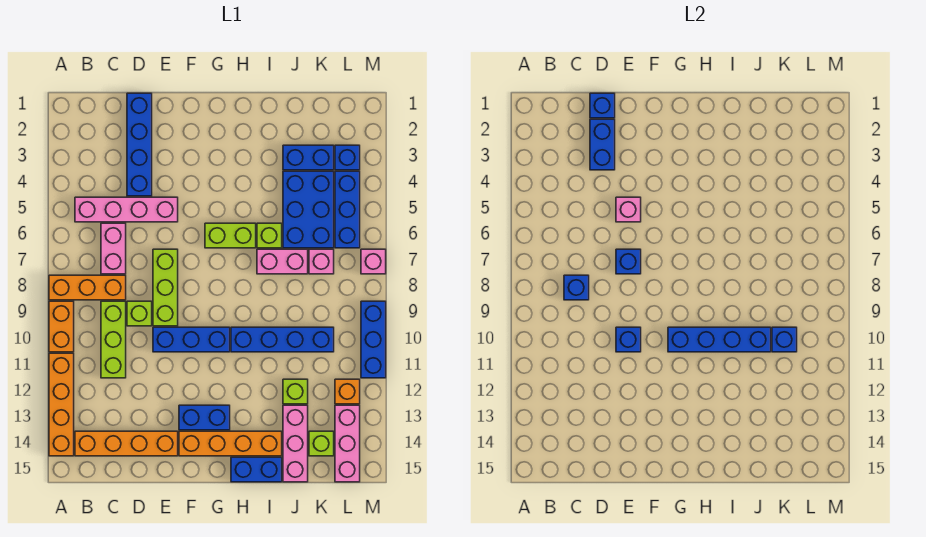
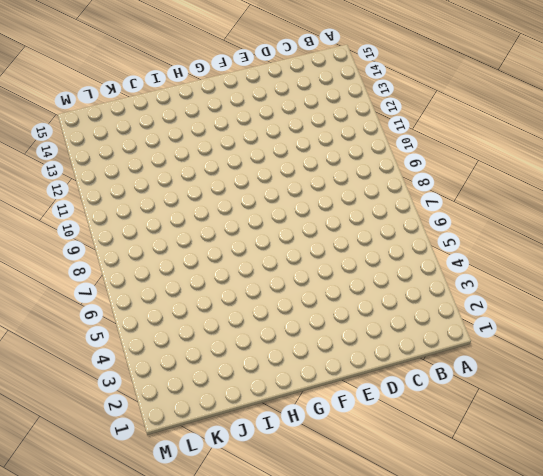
none -> orange 1x3 brick [49,275,126,300]
none -> orange 1x2 brick [49,301,74,352]
none -> orange 1x4 brick [49,353,74,456]
none -> pink 1x4 brick [75,197,178,222]

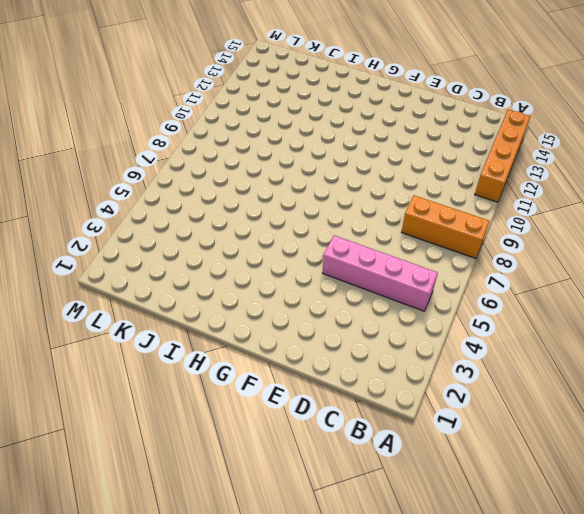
none -> orange 1x2 brick [49,301,74,352]
none -> orange 1x4 brick [75,431,178,456]
none -> pink 1x2 brick [101,223,126,274]
none -> lime 1x3 brick [101,301,126,378]

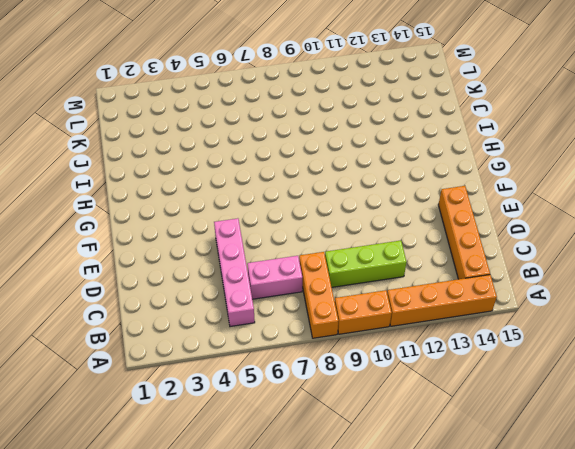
none -> blue 1x4 brick [127,93,152,196]
none -> lime 1x1 brick [127,301,152,326]
none -> lime 1x3 brick [153,249,178,326]
none -> blue 1x3 brick [153,327,230,352]

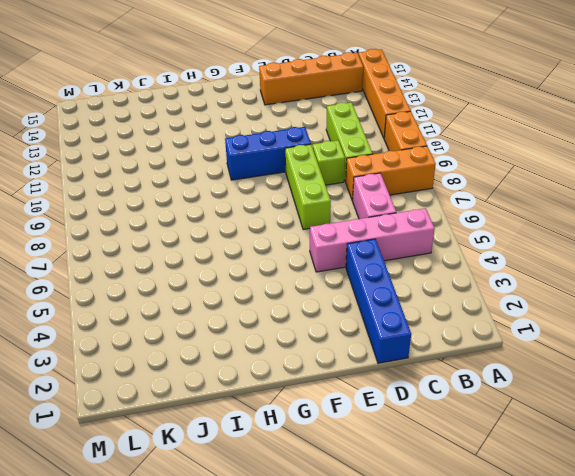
none -> blue 1x2 brick [179,405,230,430]
none -> orange 1x4 brick [179,431,282,456]
none -> lime 1x2 brick [205,223,256,248]
none -> blue 1x4 brick [231,327,334,352]

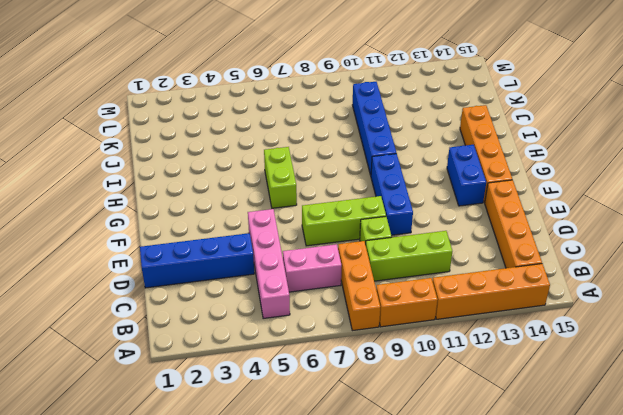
none -> blue 1x2 brick [231,457,282,482]
none -> lime 1x1 brick [257,223,282,248]
none -> pink 1x2 brick [257,249,308,274]
none -> blue 1x2 brick [283,145,334,170]

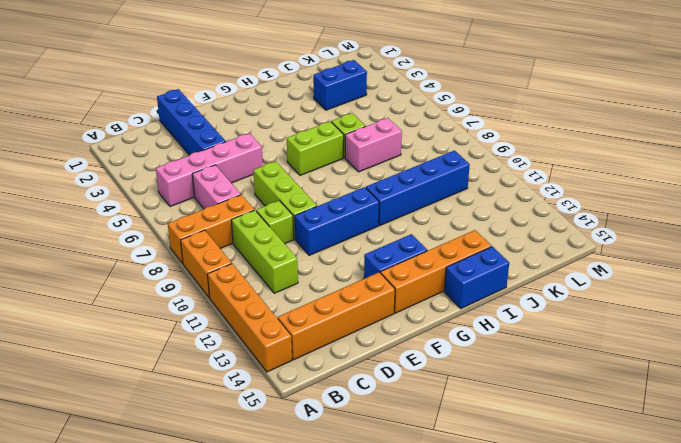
none -> blue 2x3 brick [283,171,334,248]
none -> lime 1x1 brick [283,379,308,404]
none -> pink 1x3 brick [283,405,308,482]
none -> pink 1x1 brick [309,249,334,274]

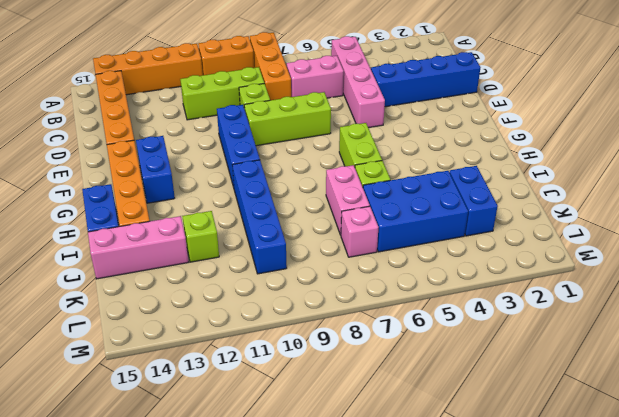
none -> lime 1x1 brick [309,431,334,456]
none -> blue 1x1 brick [335,145,360,170]
none -> blue 1x3 brick [335,171,360,248]
none -> orange 1x1 brick [335,379,360,404]

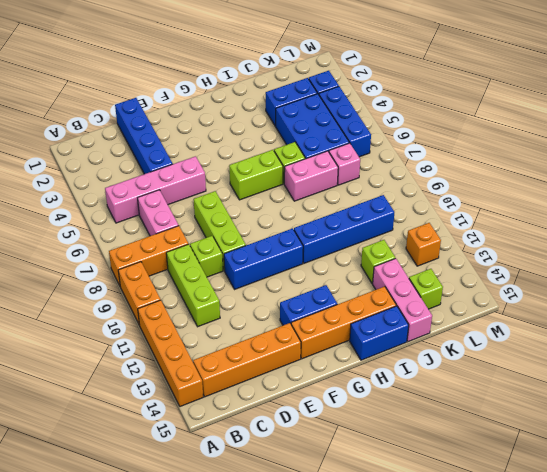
none -> pink 1x3 brick [335,405,360,482]
none -> pink 1x1 brick [361,249,386,274]
none -> blue 1x3 brick [361,301,386,378]
none -> blue 1x1 brick [564,275,589,300]

